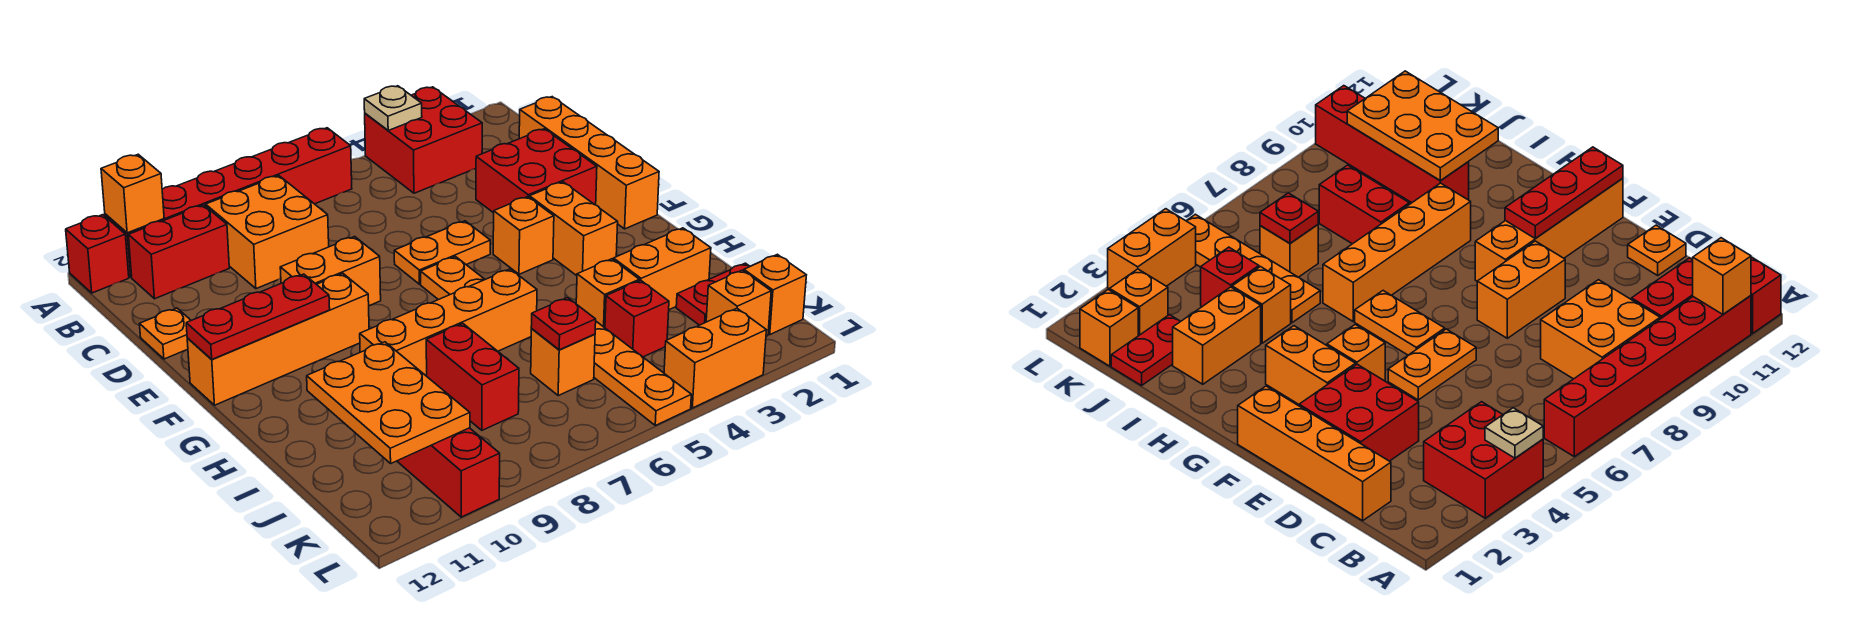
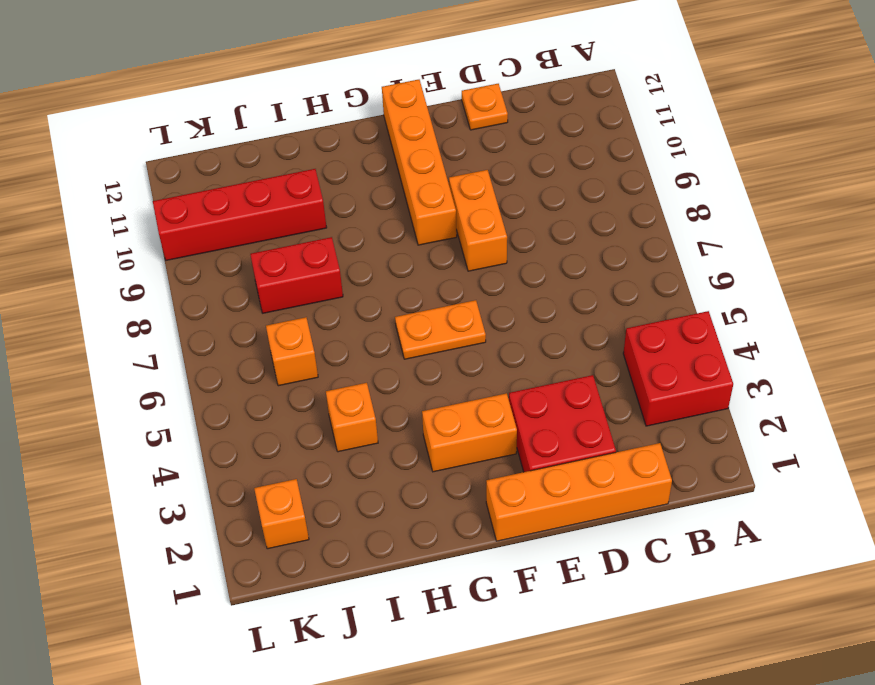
none -> red 1x6 brick [105,128,352,277]
none -> red 1x1 brick [66,215,129,293]
none -> orange 2x2 brick [206,176,329,289]
none -> red 1x2 brick [128,205,229,299]

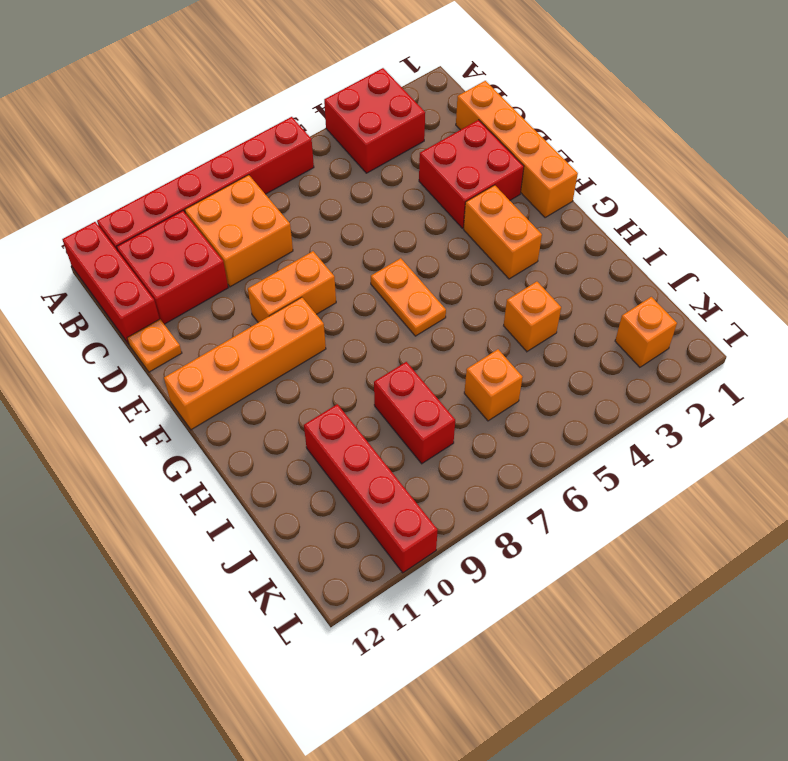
red 1x3 brick [62,222,159,344] -> red 1x1 brick [66,215,129,293]
red 2x2 brick [117,211,228,324] -> red 1x2 brick [128,205,229,299]
none -> orange 1x2 plate [394,221,490,284]
none -> orange 1x1 brick [493,197,554,274]
none -> orange 1x4 brick [360,269,537,376]
none -> orange 1x2 brick [613,228,711,310]

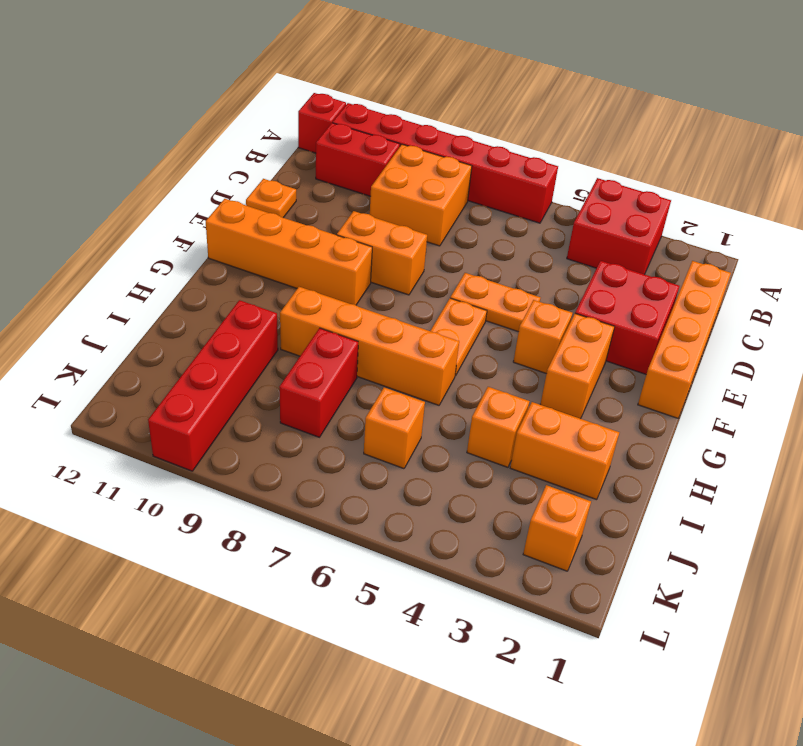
none -> orange 1x4 plate [594,322,691,425]
none -> red 1x2 plate [676,263,750,325]
none -> red 1x1 brick [605,280,669,357]
none -> orange 1x1 brick [744,254,806,334]

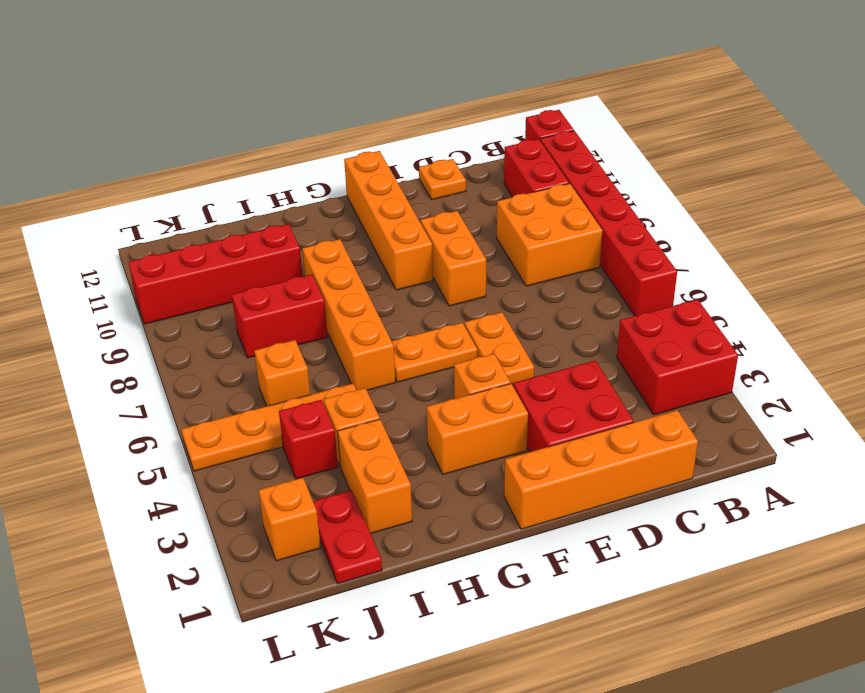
none -> orange 1x1 brick [744,254,806,334]
none -> orange 1x2 brick [664,308,766,408]
none -> tan 1x1 plate [364,86,422,130]
none -> orange 1x1 brick [101,154,164,233]

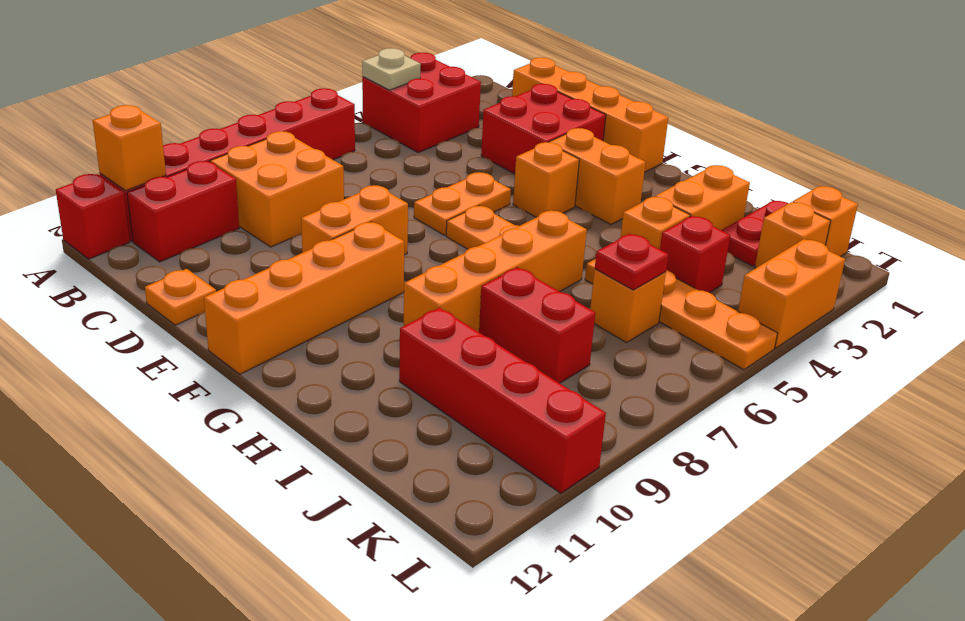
none -> red 1x3 plate [186,274,330,359]
none -> orange 2x3 plate [307,342,470,463]

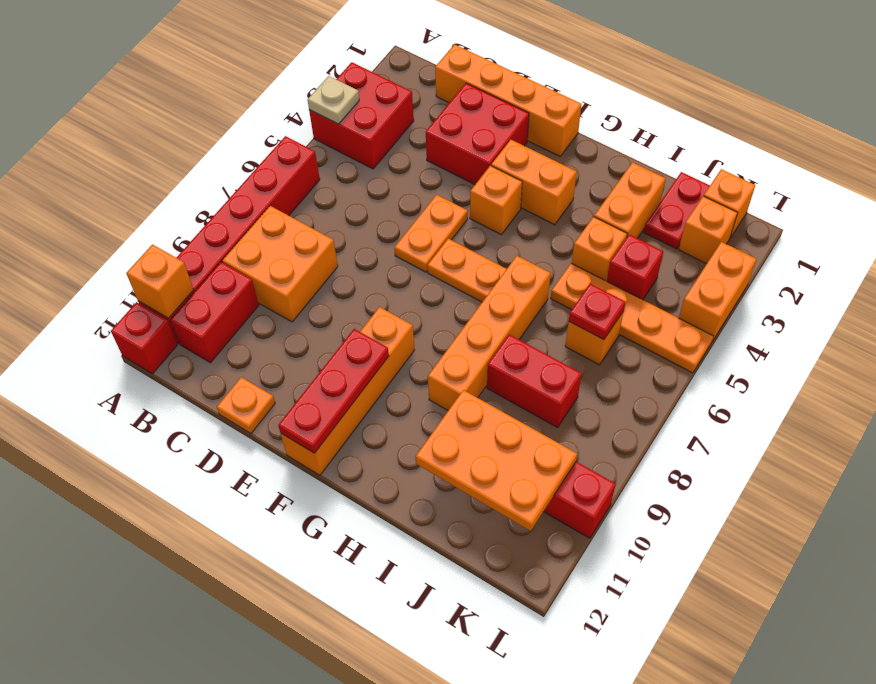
none -> orange 1x2 brick [280,237,381,306]

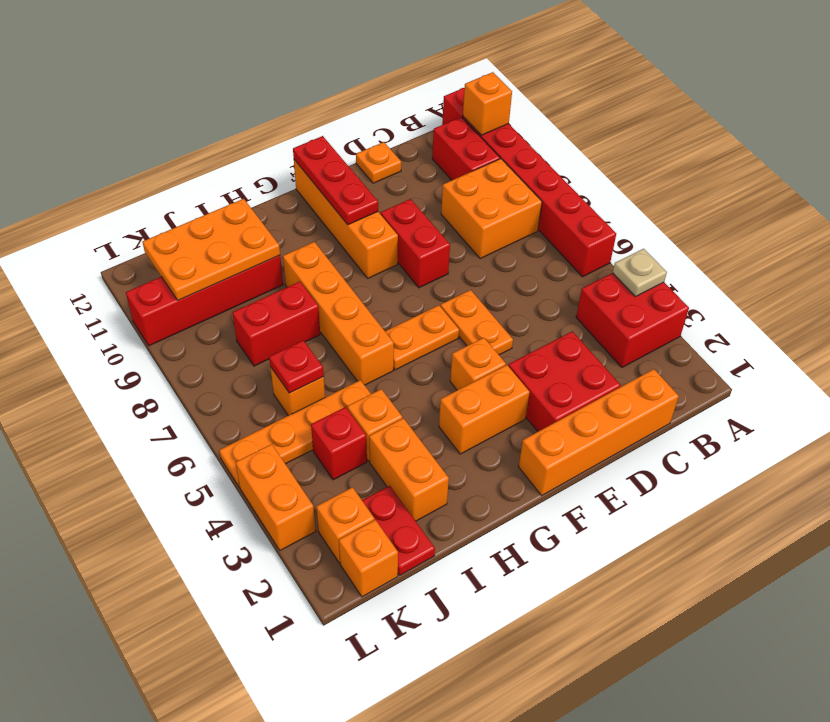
red 1x2 brick [381,199,450,288] -> orange 1x2 brick [280,237,381,306]

